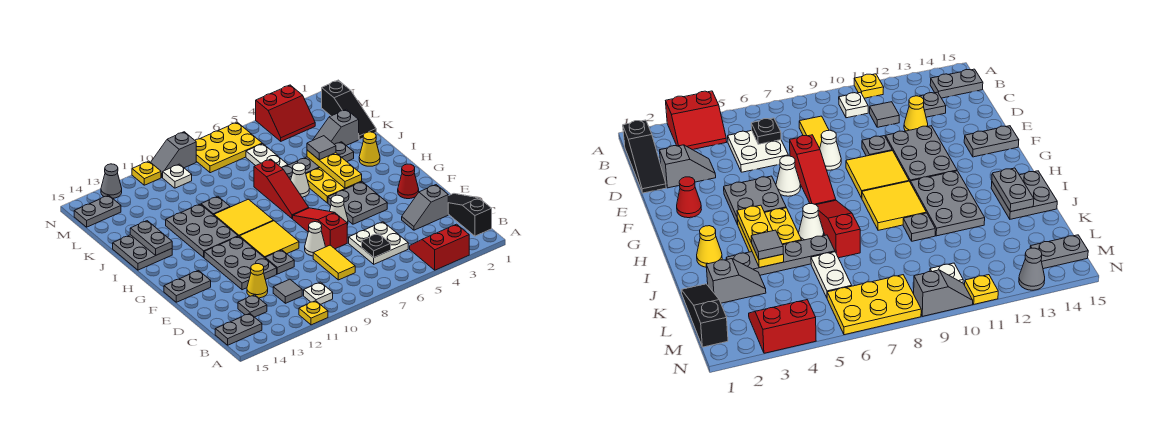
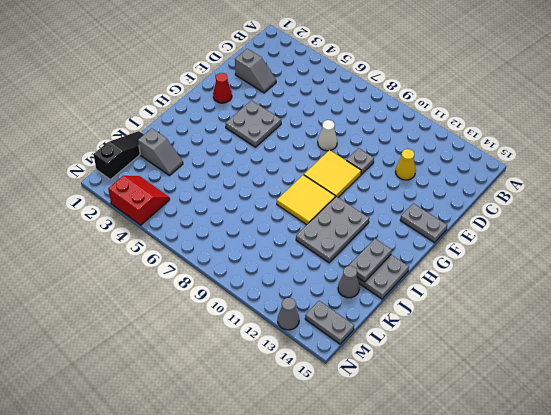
grey 1x1 cone [338,266,359,298] -> none
none -> red 2x2 slope [410,224,469,270]
none -> yellow 1x1 plate [299,301,328,325]
none -> black 1x3 slope [448,194,492,236]
none -> white 1x1 plate [304,282,333,304]

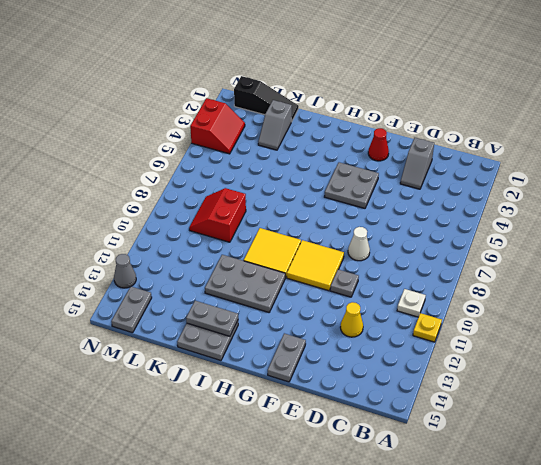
red 2x2 slope [189,188,246,242] -> red 2x2 slope moved to [410,224,469,270]
none -> black 1x3 slope [448,194,492,236]
none -> grey 1x2 plate [215,313,262,345]
none -> white 2x2 plate [349,222,408,264]
none -> yellow 1x2 tile [313,245,355,280]

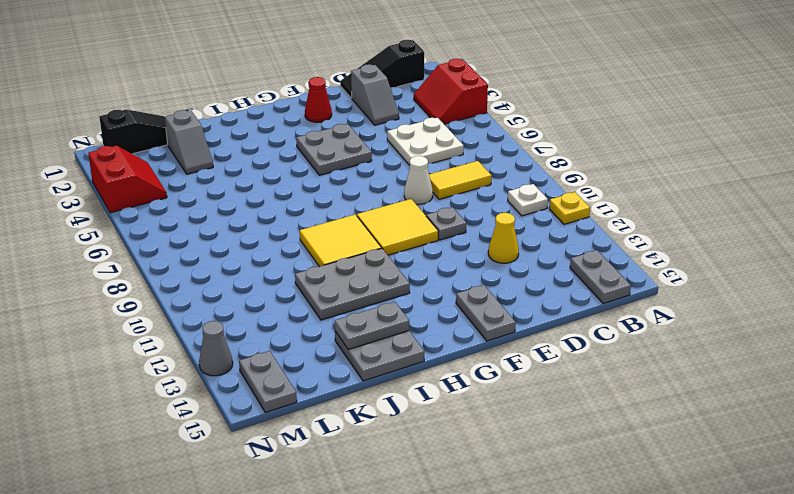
none -> grey 1x1 tile [273,279,302,303]
none -> grey 1x1 plate [238,295,267,317]
none -> red 1x3 slope [293,208,347,249]
none -> grey 2x3 plate [204,236,277,290]

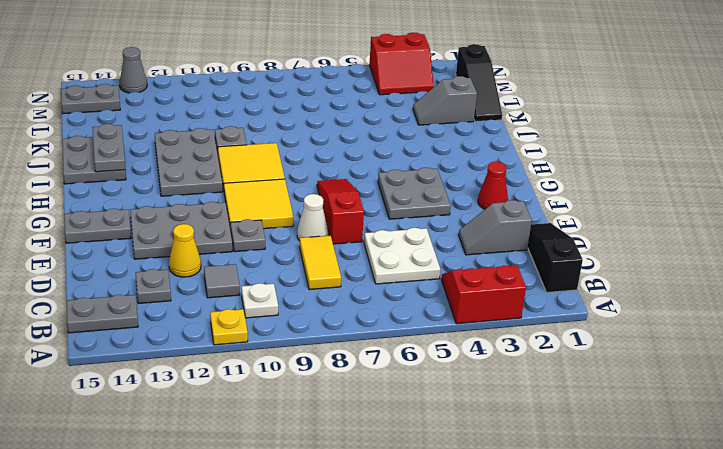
grey 2x3 plate [130,202,233,259] -> grey 2x3 plate turned to [204,236,277,290]
none -> white 1x1 cone [330,195,348,225]
none -> yellow 2x2 plate [306,168,362,203]
none -> red 1x3 slope [254,159,309,218]
none -> yellow 1x1 cone [359,132,380,166]

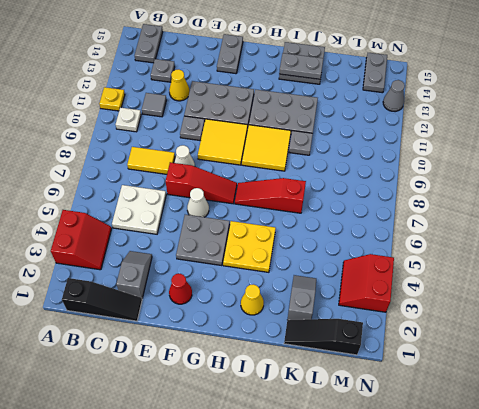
none -> white 1x1 cone [291,163,309,197]
none -> grey 1x4 plate [282,142,354,180]
none -> white 1x2 plate [246,144,288,168]
none -> yellow 2x3 plate [195,122,262,173]

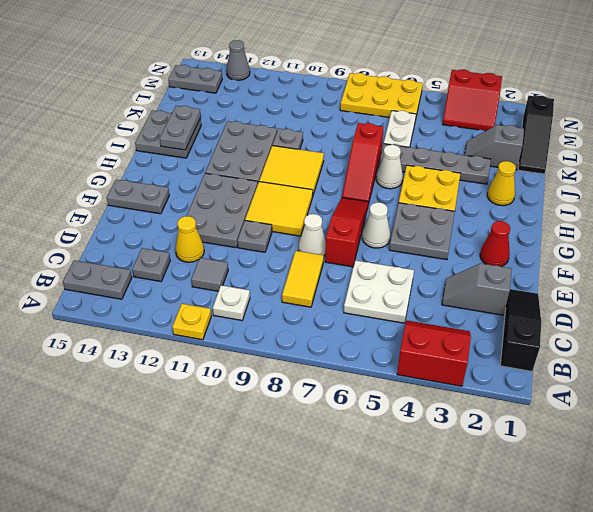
none -> white 1x1 plate [163,164,192,188]
none -> grey 1x2 slope [151,132,196,177]
none -> yellow 1x1 plate [132,161,161,185]
none -> black 1x1 plate [362,233,391,257]

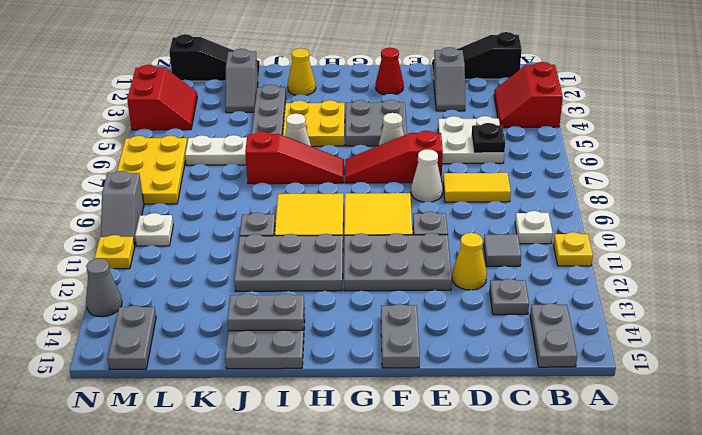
none -> yellow 1x3 plate [307,150,362,188]
none -> grey 1x1 tile [307,136,336,160]

